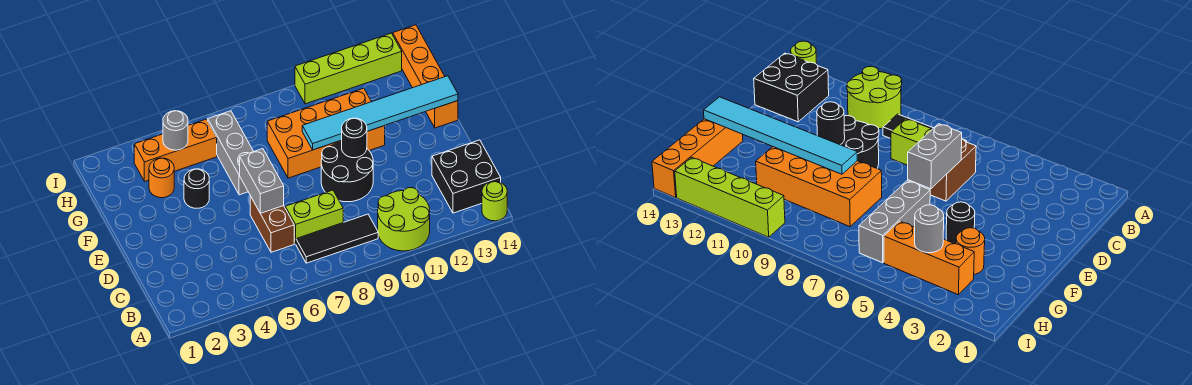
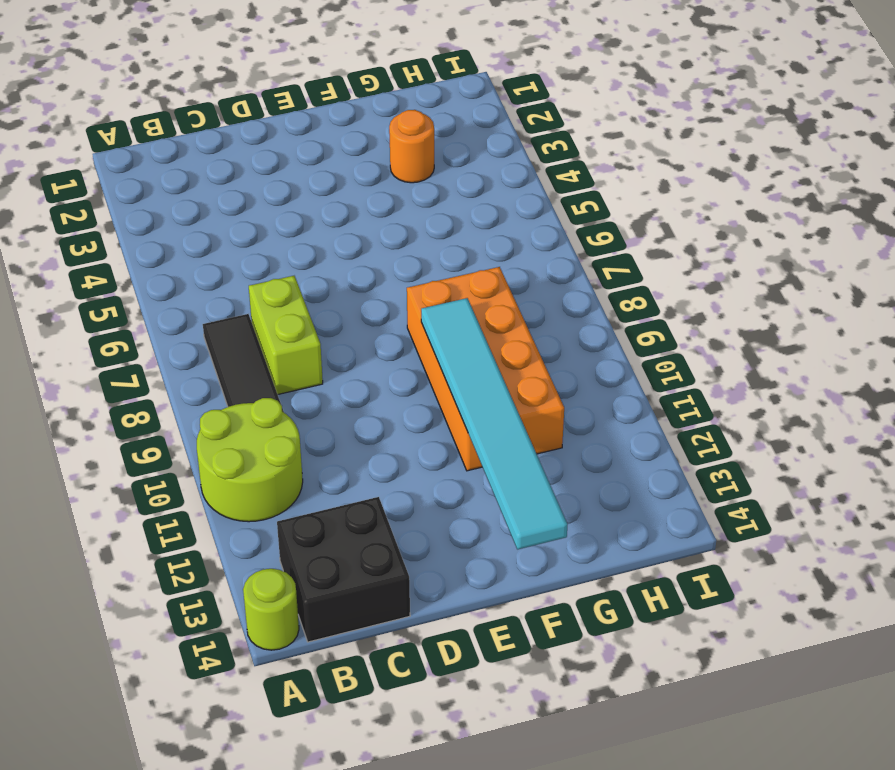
none -> brown 1x2 brick [250,196,294,252]
none -> black 2x2 round brick [321,142,373,202]
none -> black 1x1 round brick [184,169,209,208]

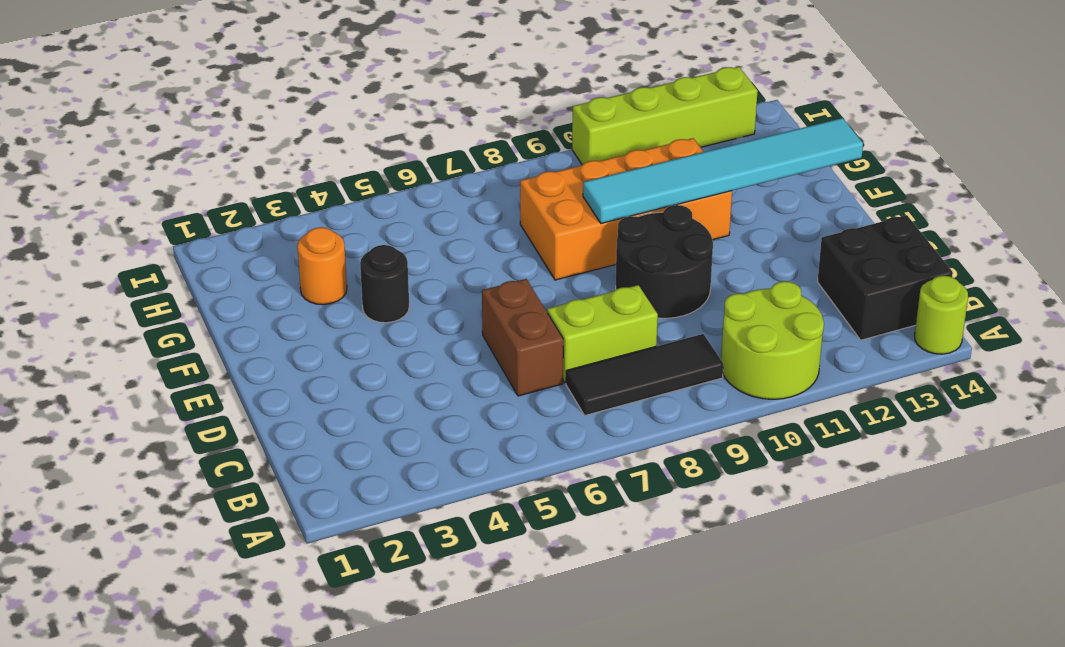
none -> grey 1x3 brick [208,111,254,195]
none -> orange 1x4 brick [393,25,458,128]
none -> orange 1x3 brick [134,119,217,181]

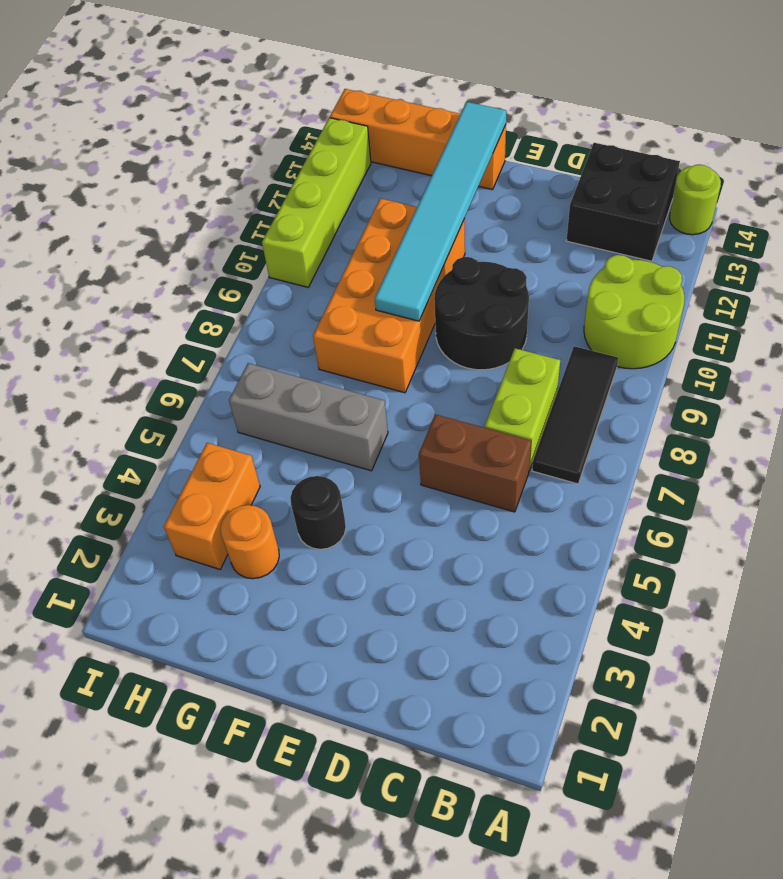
orange 1x2 brick [164,443,260,569] -> orange 1x3 brick [134,119,217,181]
none -> grey 1x2 brick [240,149,284,213]
none -> black 1x1 round brick [342,118,367,158]
none -> grey 1x1 round brick [163,111,188,150]

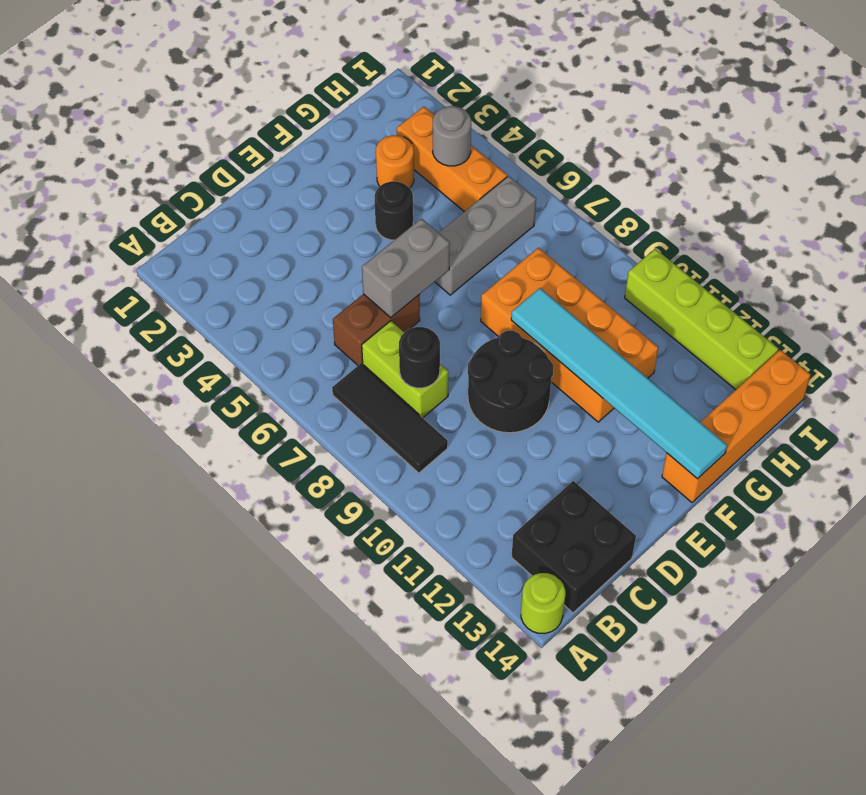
black 1x1 round brick [399,327,440,388] -> black 1x1 round brick moved to [342,118,367,158]
none -> lime 2x2 round brick [378,188,430,251]

